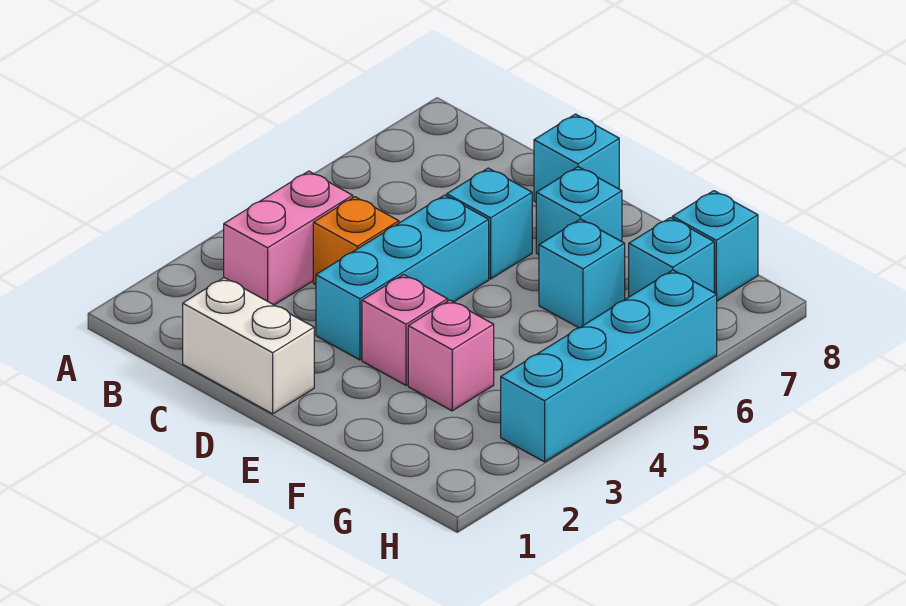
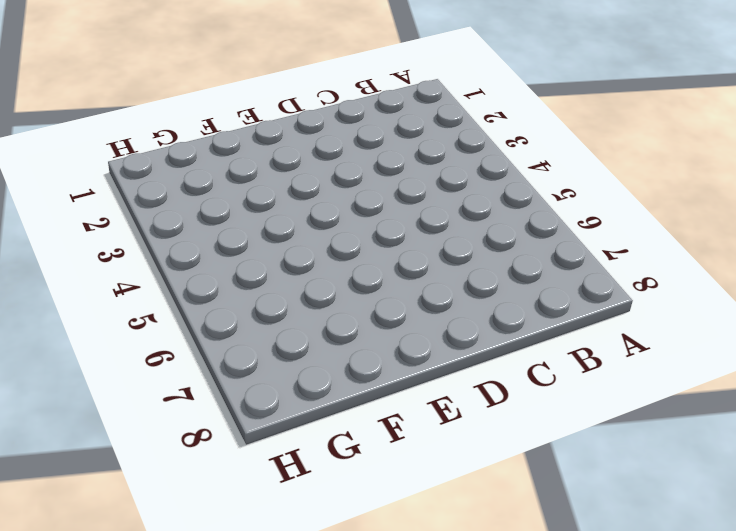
none -> pink 1x2 brick [224,171,353,305]
none -> white 1x2 brick [183,278,314,414]
none -> orange 1x1 brick [313,197,399,285]

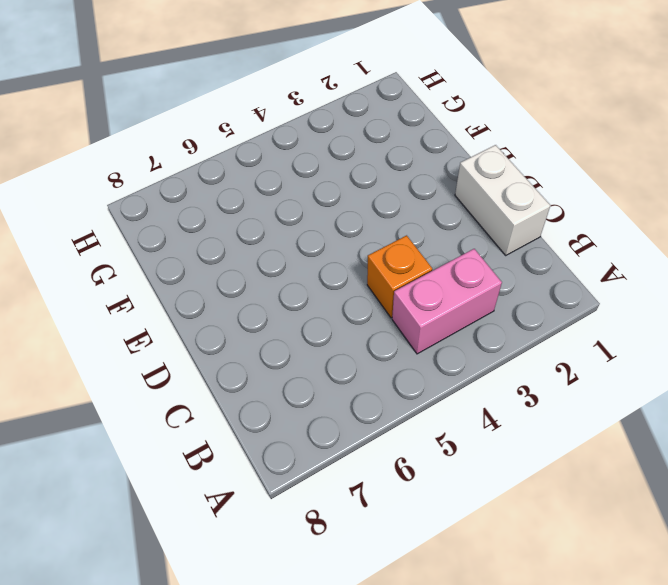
none -> cyan 1x3 brick [316,195,489,360]
none -> cyan 1x1 brick [447,168,532,279]
none -> cyan 1x1 brick [534,114,619,202]

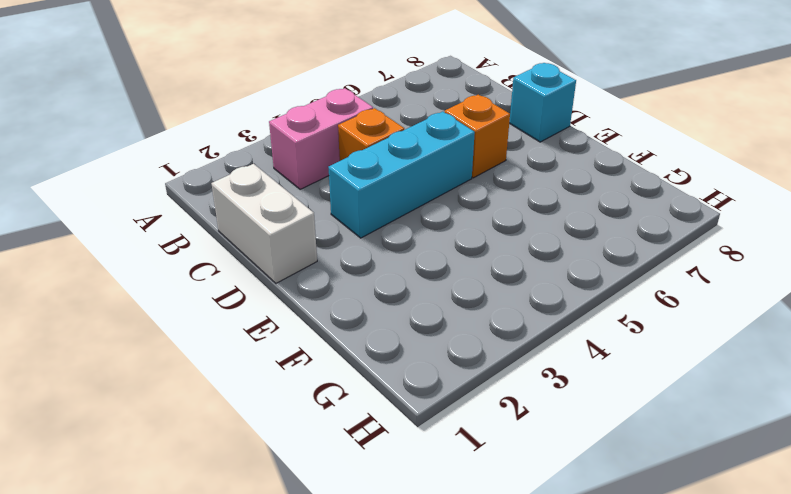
orange 1x1 brick [445,95,510,178] -> cyan 1x1 brick [447,168,532,279]
none -> pink 1x1 brick [362,275,448,385]
none -> cyan 1x1 brick [536,167,622,254]
none -> pink 1x1 brick [408,300,494,411]

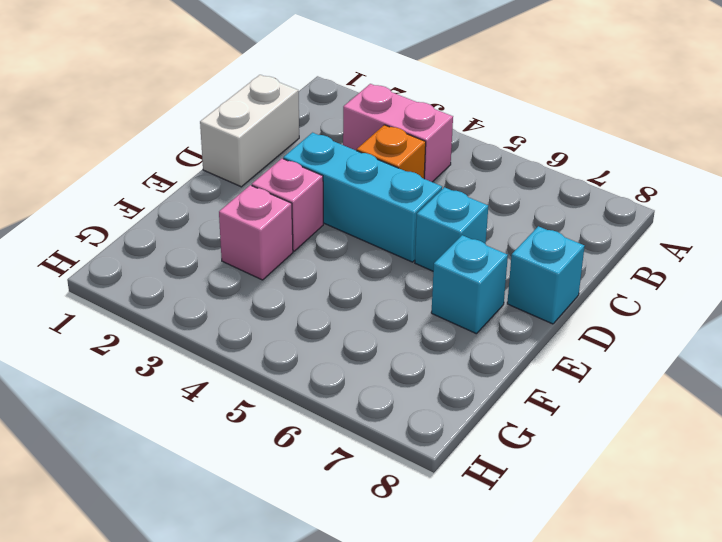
none -> cyan 1x1 brick [539,219,625,328]
none -> cyan 1x1 brick [629,218,714,297]
none -> cyan 1x1 brick [672,191,758,301]

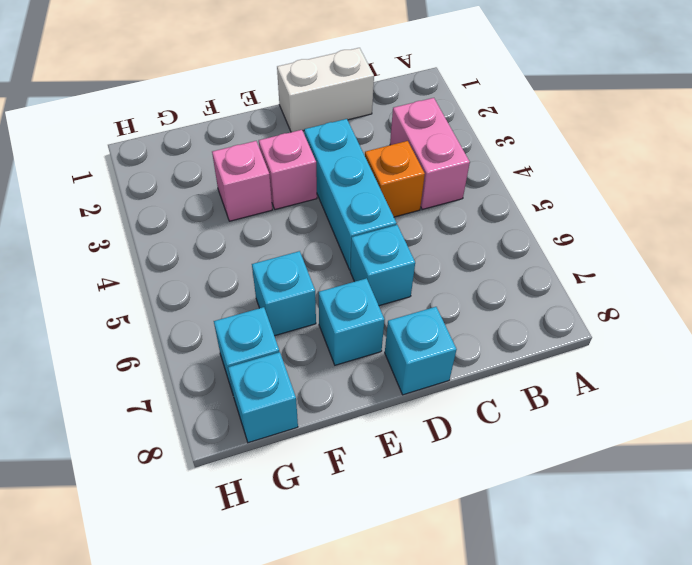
none -> cyan 1x4 brick [501,270,717,462]

